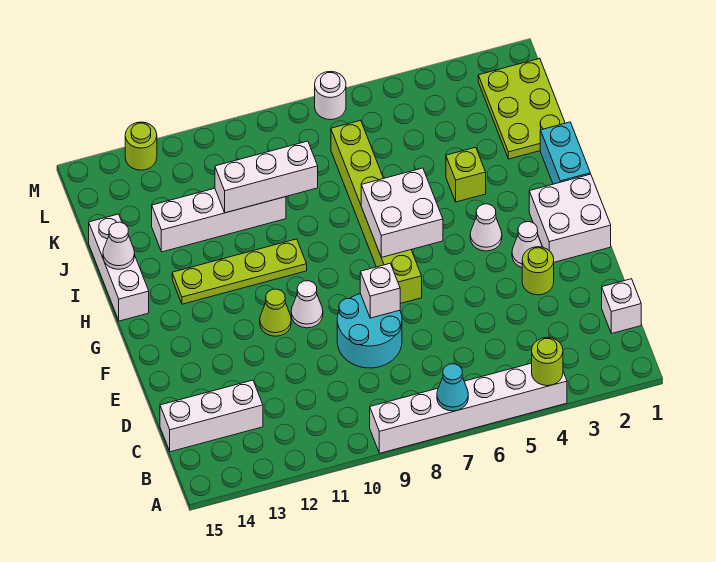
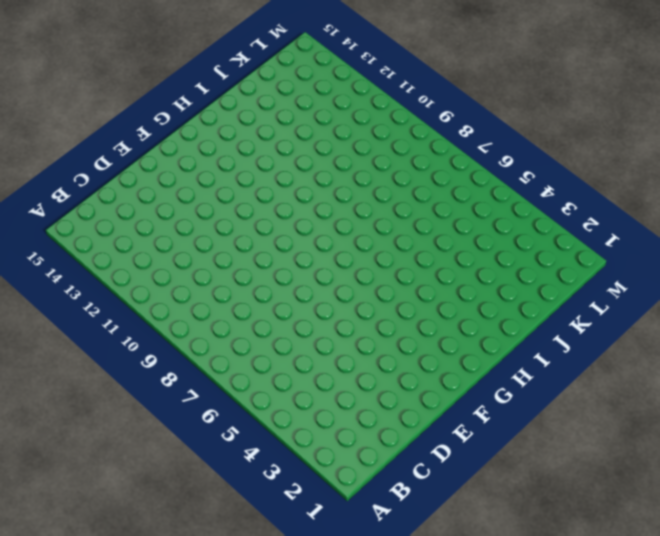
none -> white 1x6 brick [370,363,567,453]
none -> white 1x1 brick [602,279,641,334]
none -> white 1x3 brick [160,380,263,452]

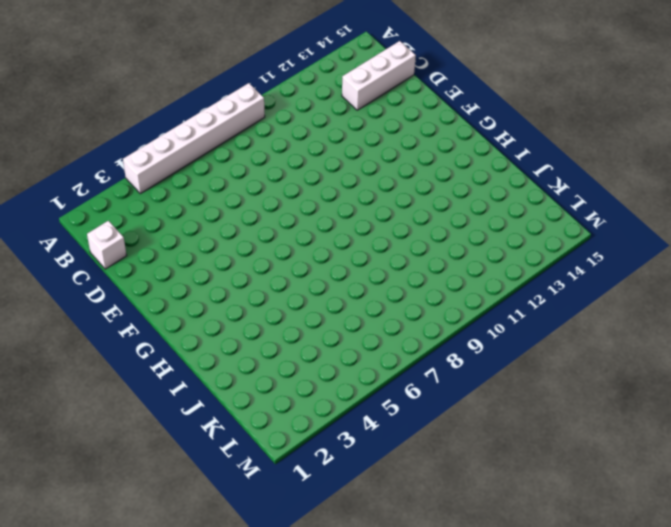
none -> cyan 2x2 round brick [337,294,402,368]
none -> lime 1x1 round brick [522,247,554,295]
none -> white 2x2 brick [529,174,611,262]

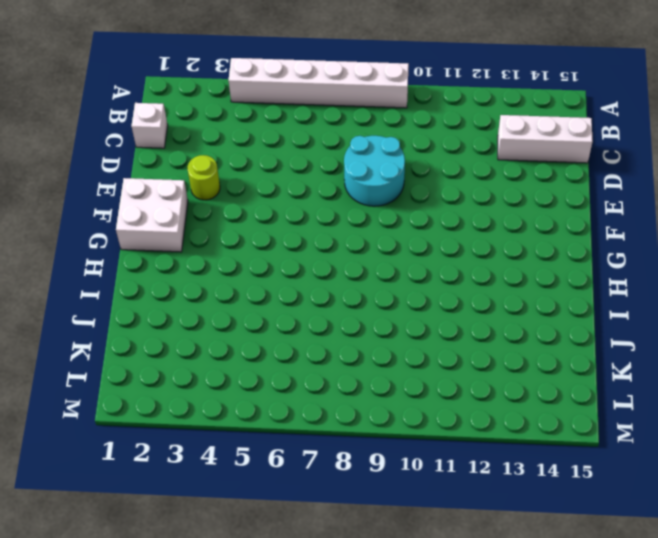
none -> white 1x1 cone [512,222,542,268]
none -> lime 1x6 brick [331,120,422,304]
none -> white 1x1 cone [291,281,323,328]

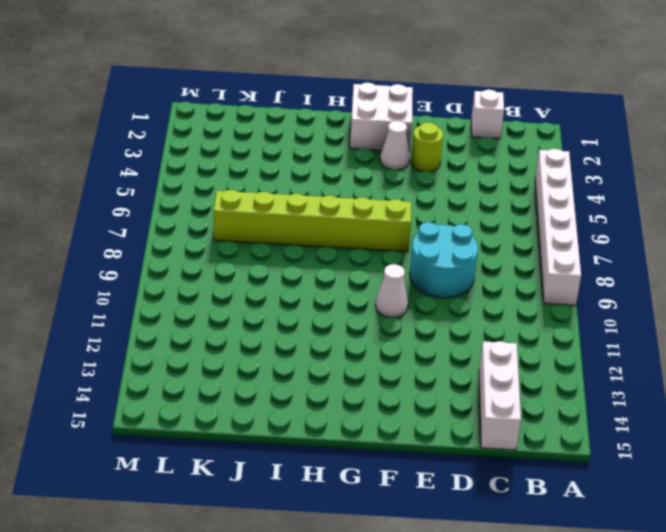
none -> lime 1x1 cone [260,289,291,336]
none -> white 1x1 cone [470,204,502,251]
none -> cyan 1x2 brick [540,122,590,184]

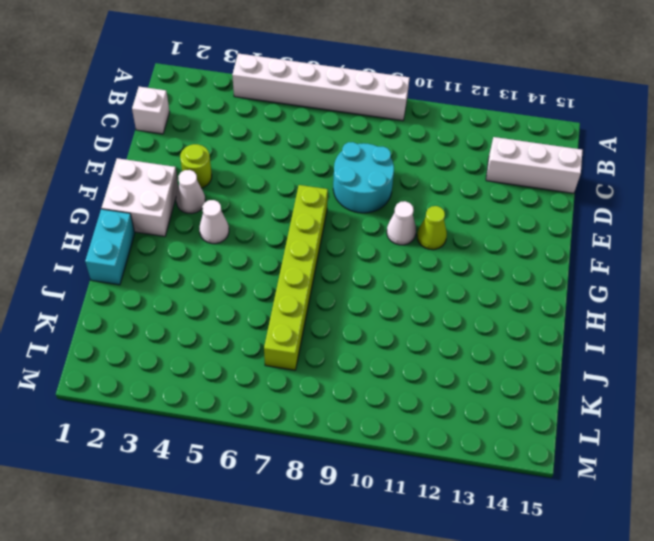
none -> lime 1x4 plate [172,239,307,304]
none -> white 1x3 brick [89,214,149,321]
none -> lime 1x1 brick [446,147,486,202]

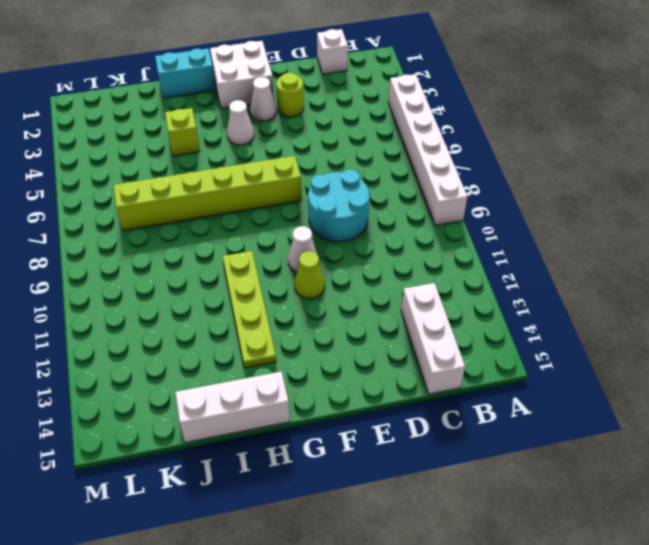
none -> lime 2x3 plate [478,58,565,159]
none -> white 1x4 brick [152,188,286,252]
none -> white 1x1 round brick [315,71,346,120]

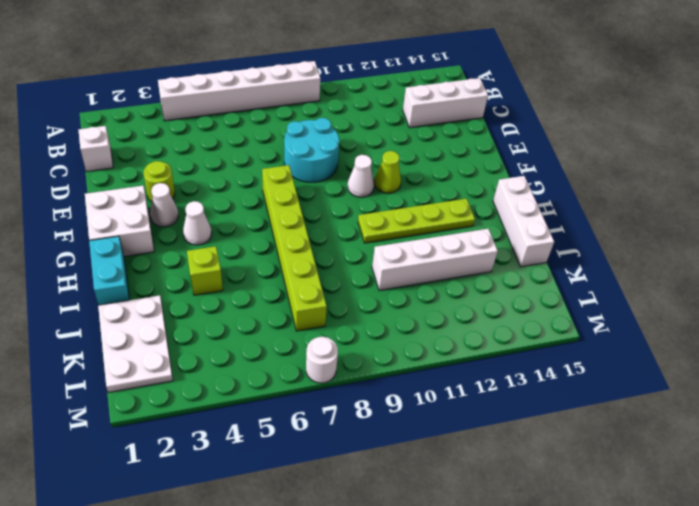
white 2x3 plate [98,295,173,393] -> lime 2x3 plate [478,58,565,159]
none -> lime 1x1 round brick [125,122,157,170]
none -> lime 1x1 round brick [532,337,563,386]
none -> cyan 1x1 cone [437,364,468,411]

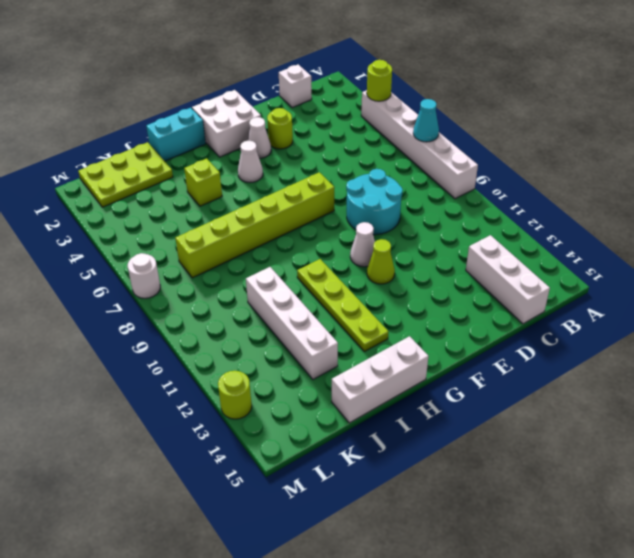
none -> white 1x1 brick [360,264,400,318]
none -> white 2x2 brick [361,168,443,257]
none -> white 1x1 cone [103,222,135,269]

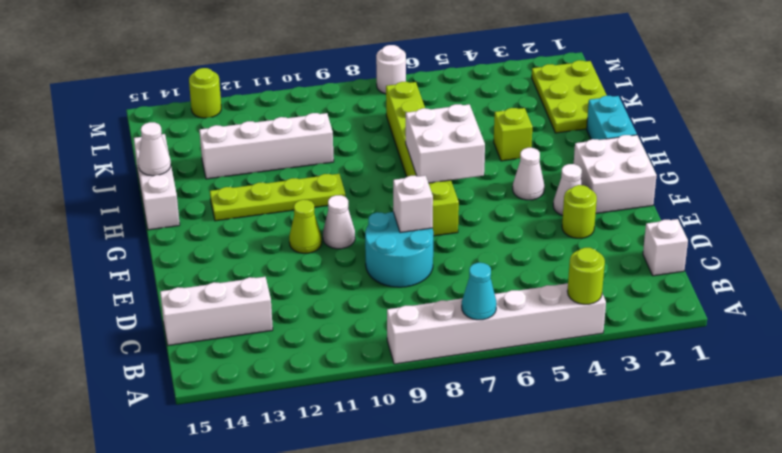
none -> white 1x3 brick [215,141,318,213]

